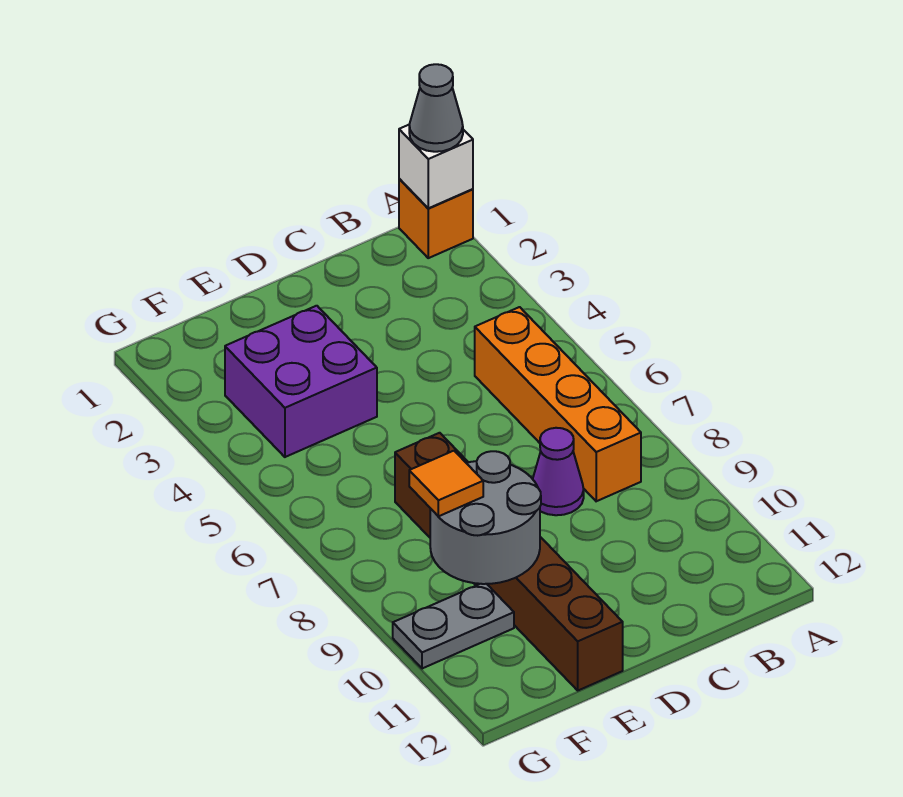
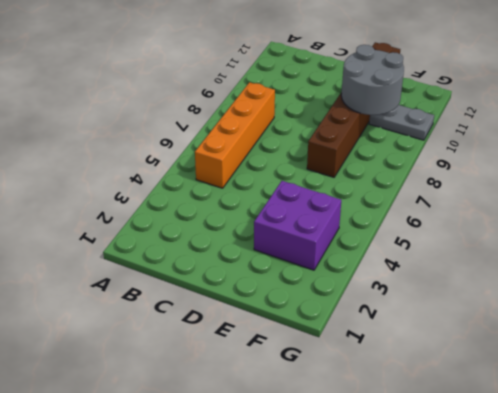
none -> orange 1x1 brick [399,179,473,258]
none -> purple 1x1 cone [533,428,584,515]

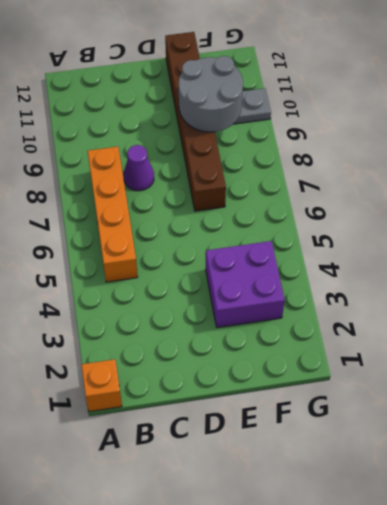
none -> white 1x1 brick [399,125,473,208]
none -> grey 1x1 cone [409,64,463,152]

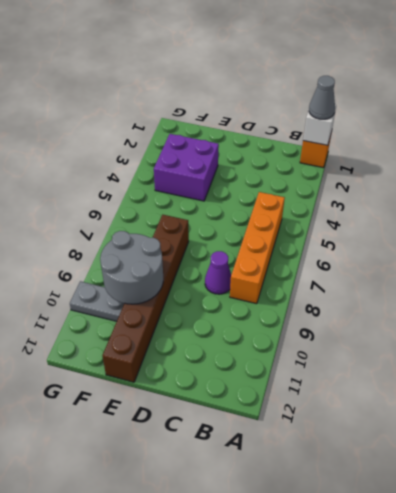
none -> orange 1x1 tile [409,451,483,516]

